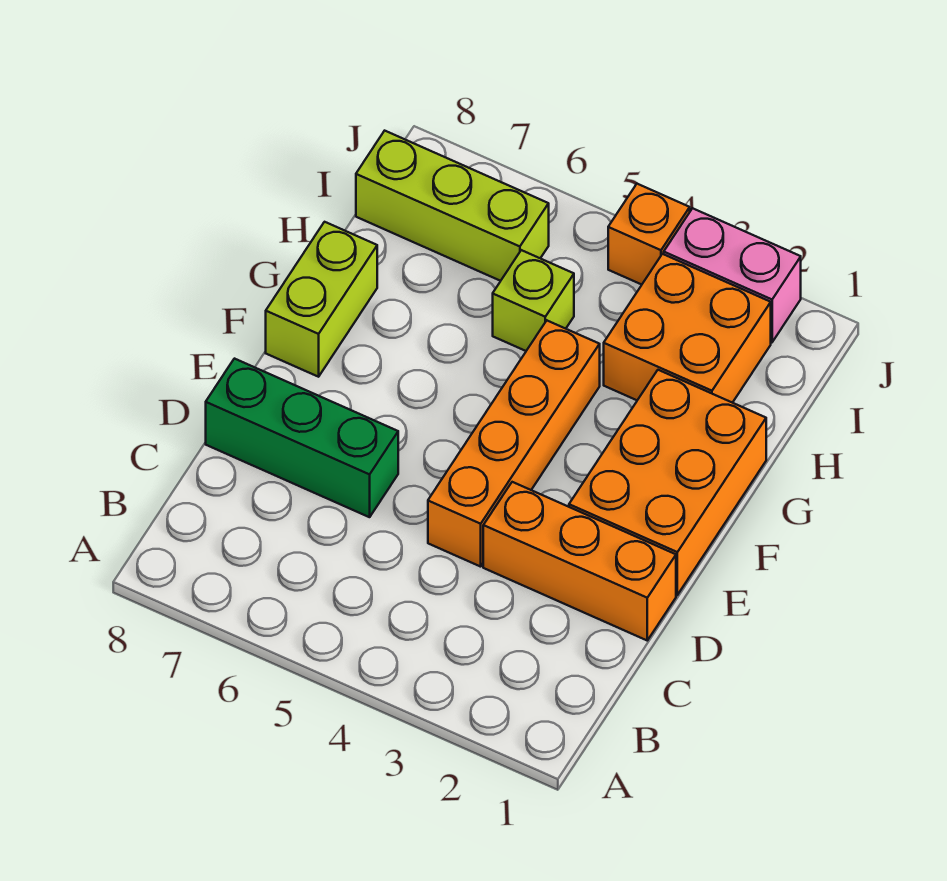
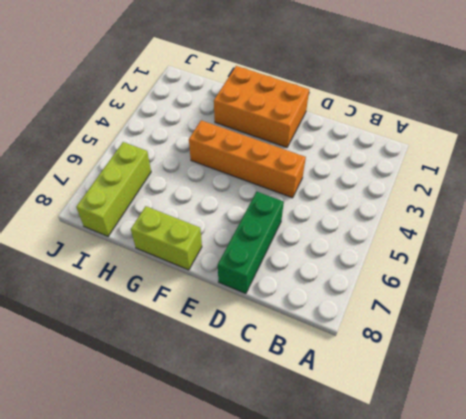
none -> orange 1x3 brick [483,482,676,640]
none -> orange 2x2 brick [604,254,771,403]

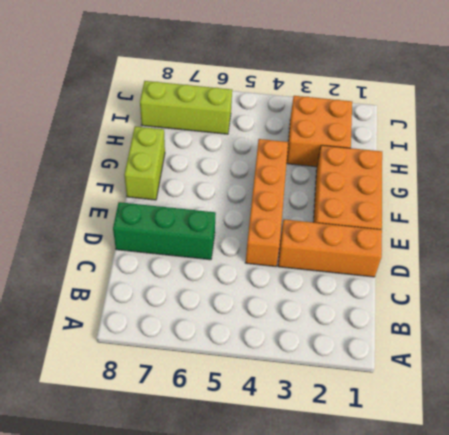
none -> lime 1x1 brick [493,250,574,351]
none -> pink 1x2 brick [664,208,801,342]

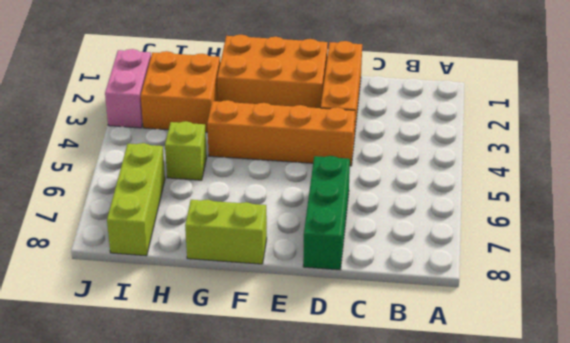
none -> orange 1x1 brick [608,184,690,285]

